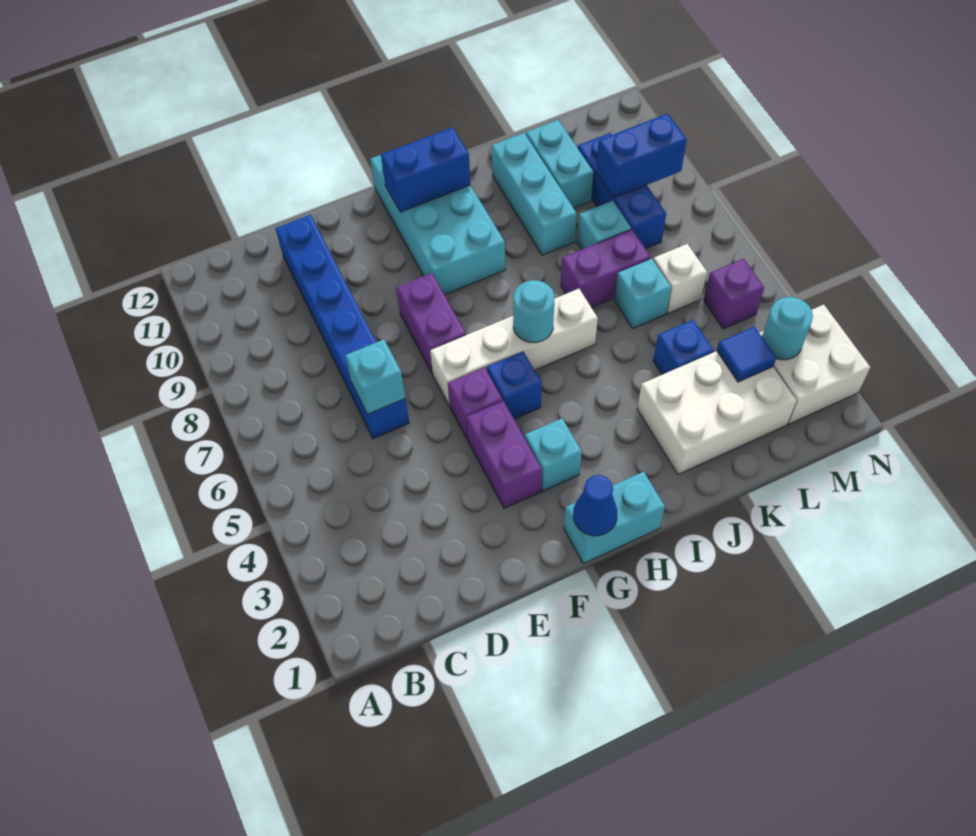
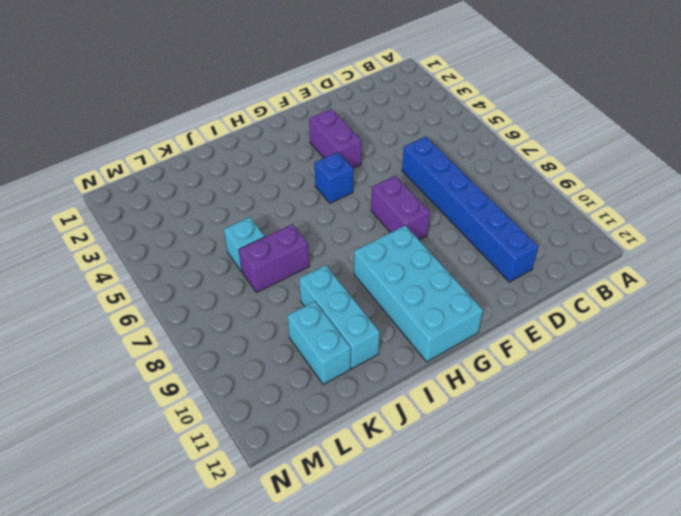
none -> purple 1x1 brick [448,367,503,439]
none -> white 1x4 brick [430,289,598,406]
none -> cyan 1x2 brick [564,472,665,564]

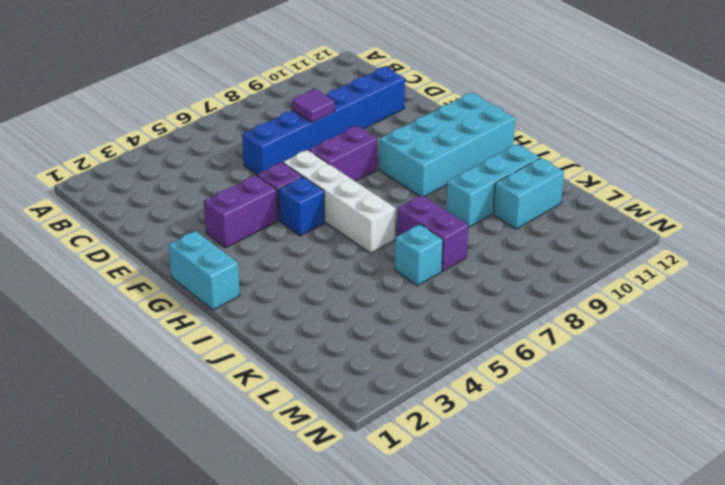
purple 1x1 tile [292,89,335,122] -> none
none -> cyan 1x1 brick [525,418,582,491]
none -> white 2x3 brick [637,351,796,474]
none -> blue 1x1 brick [653,320,714,375]

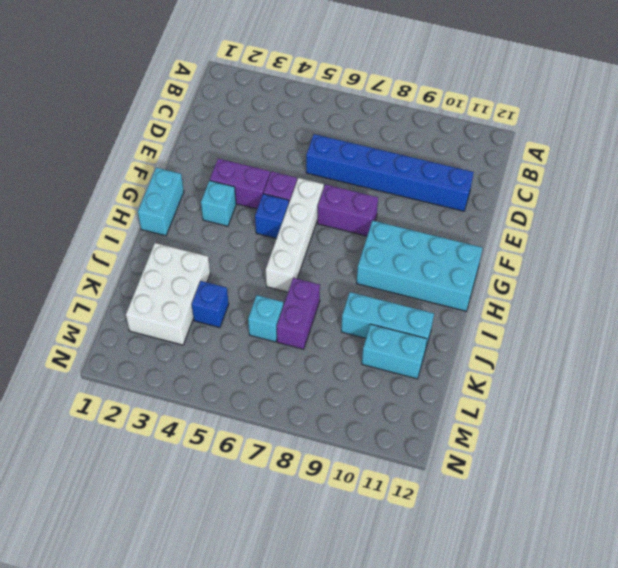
none -> cyan 1x1 brick [577,201,631,249]
none -> white 1x1 brick [653,244,707,313]
none -> blue 1x3 brick [578,133,666,249]

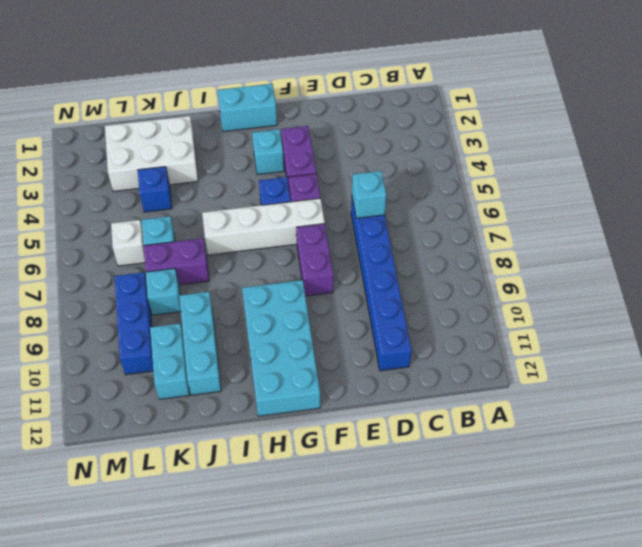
none -> white 2x2 brick [759,305,870,424]
none -> purple 1x1 brick [704,259,764,329]
none -> blue 1x1 cone [573,475,617,536]

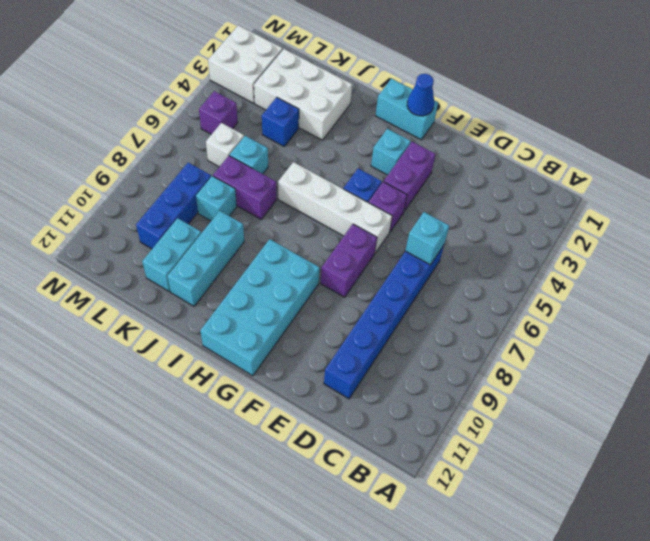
none -> blue 1x2 brick [381,127,470,212]
none -> cyan 1x1 round brick [513,280,554,343]
none -> blue 1x1 tile [717,327,776,382]

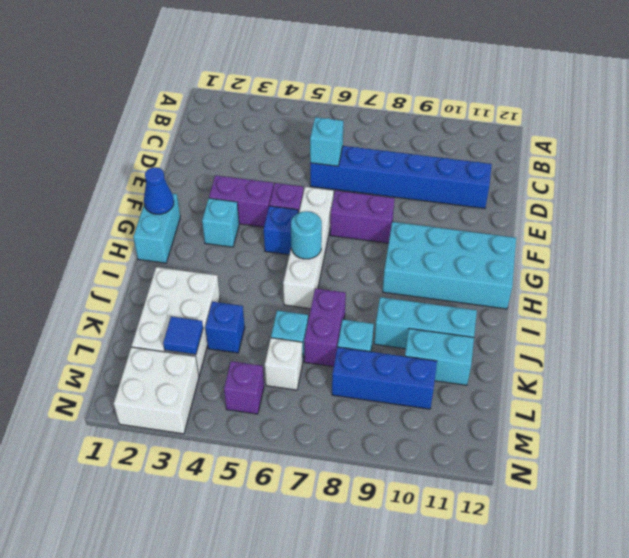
none -> blue 1x2 brick [381,127,470,212]
none -> blue 1x2 brick [596,113,687,198]
none -> cyan 1x1 round brick [762,297,813,360]

